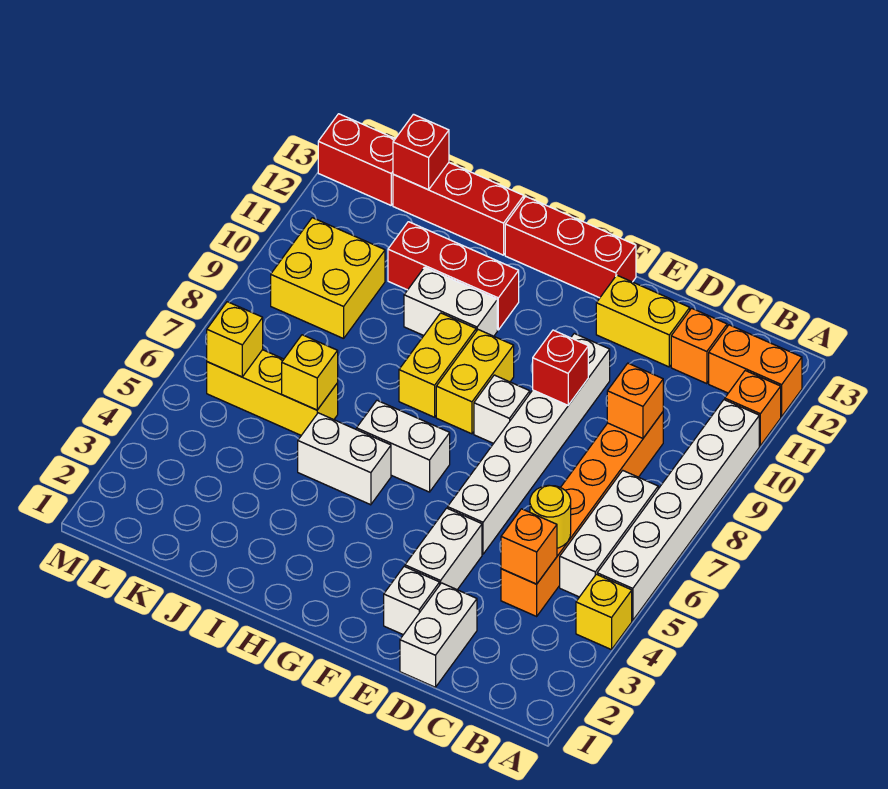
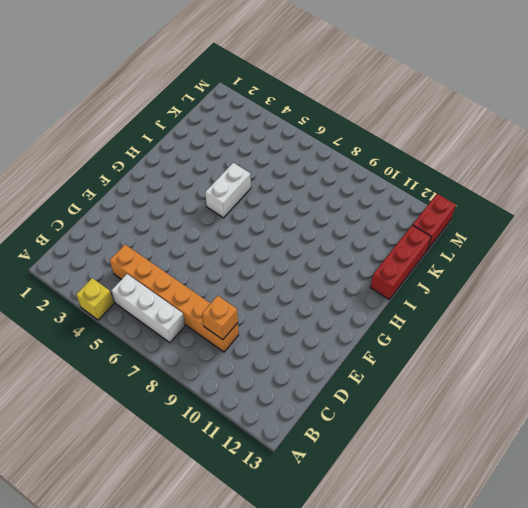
none -> white 1x6 brick [597,400,759,621]
none -> orange 1x1 brick [725,371,781,446]
none -> orange 1x2 brick [709,325,802,417]
none -> orange 1x1 brick [671,308,727,384]

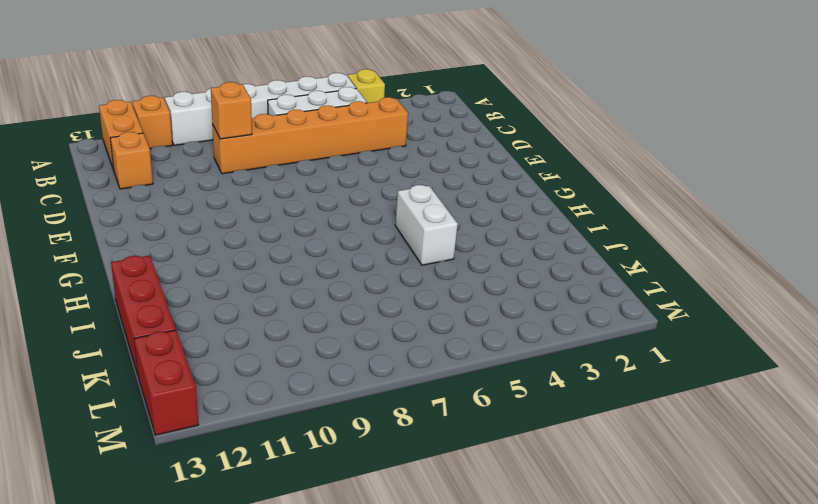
none -> white 1x2 brick [400,583,477,687]
none -> yellow 1x2 brick [596,275,690,367]
none -> white 1x1 brick [384,566,440,635]
none -> white 1x2 brick [405,508,482,590]

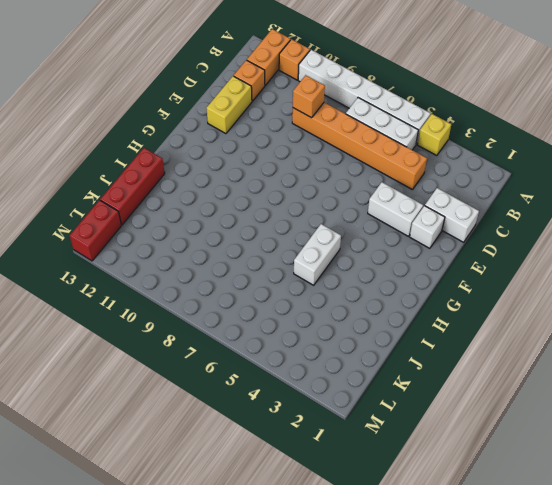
none -> white 1x6 brick [448,333,610,554]
none -> white 1x1 brick [474,375,530,444]
none -> red 1x3 brick [505,197,636,298]
none -> white 1x2 brick [357,400,450,492]

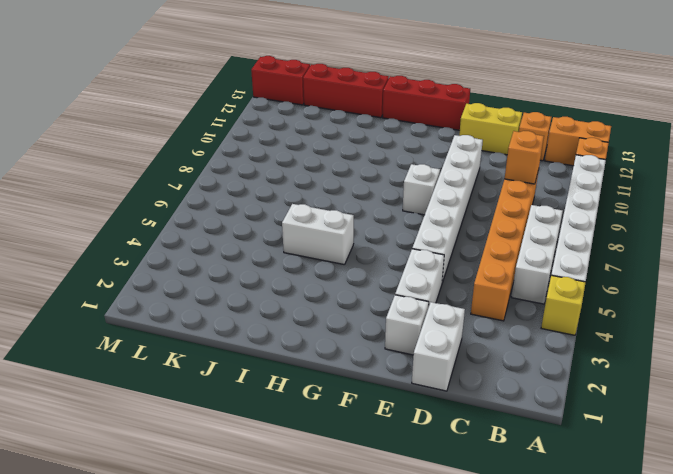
none -> white 1x2 brick [357,400,450,492]
none -> yellow 1x2 brick [436,330,514,434]
none -> yellow 1x2 brick [399,313,476,417]
none -> white 1x2 brick [404,267,497,336]

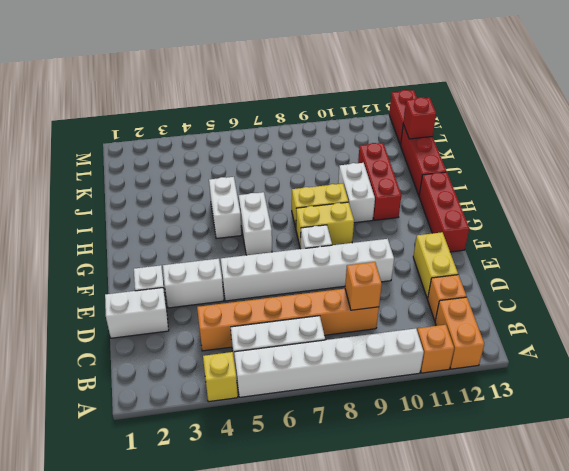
none -> yellow 1x3 brick [207,350,338,435]
none -> yellow 2x2 brick [271,218,385,339]
none -> orange 1x1 brick [501,509,557,584]
none -> yellow 1x1 round brick [530,485,571,548]

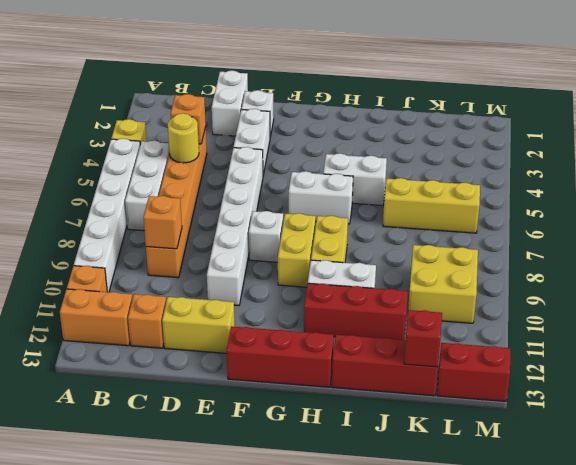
none -> red 1x1 brick [533,330,588,405]
none -> yellow 1x1 brick [282,335,338,410]
none -> yellow 1x1 brick [207,302,263,377]

